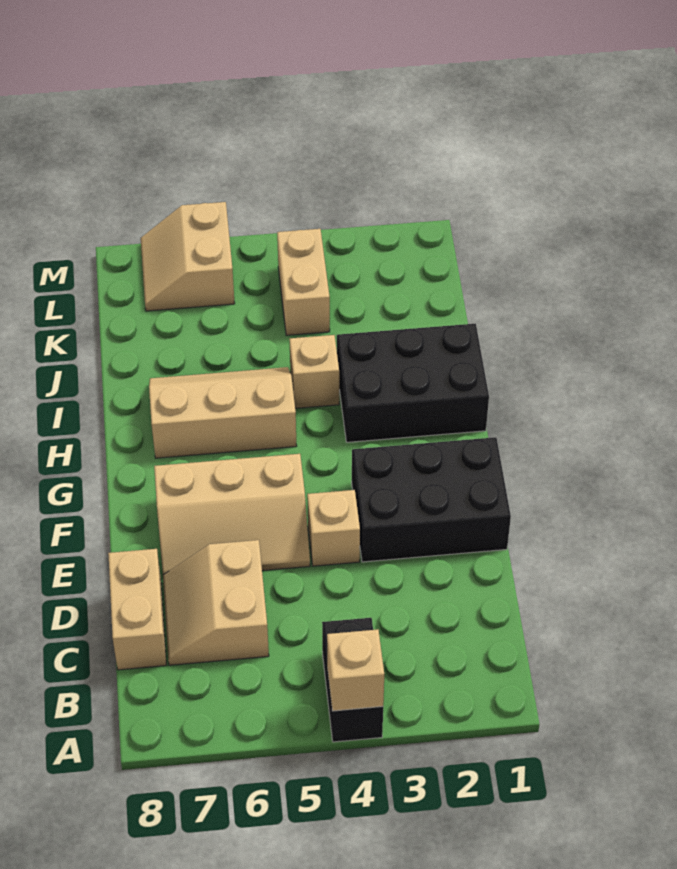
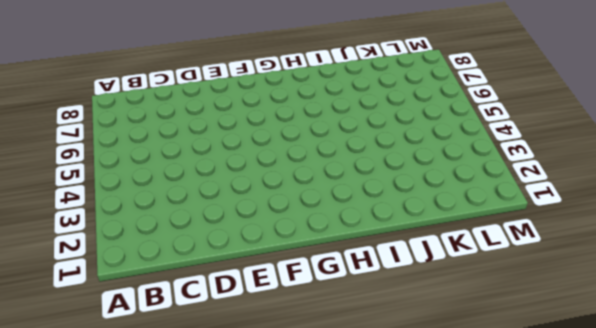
none -> black 1x2 brick [322,618,383,742]
none -> tan 2x2 slope [163,540,269,665]
none -> tan 1x2 brick [108,549,166,670]

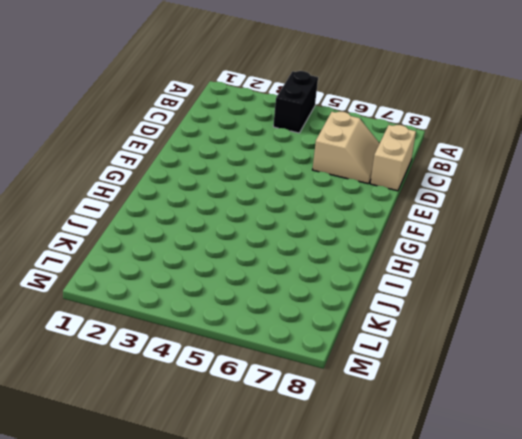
none -> black 2x3 brick [352,437,511,562]
none -> tan 1x1 brick [307,490,360,566]
none -> tan 2x3 slope [154,454,310,575]

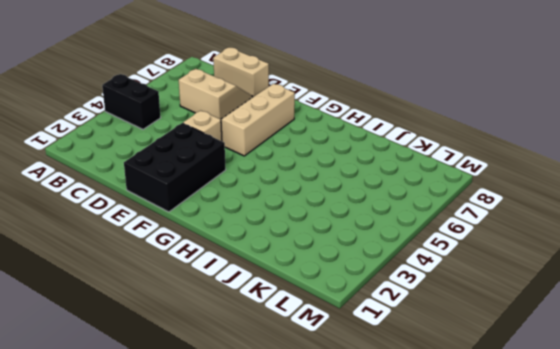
none -> black 2x3 brick [337,324,489,442]
none -> tan 2x3 slope [149,367,297,458]
none -> tan 1x1 brick [290,335,339,408]

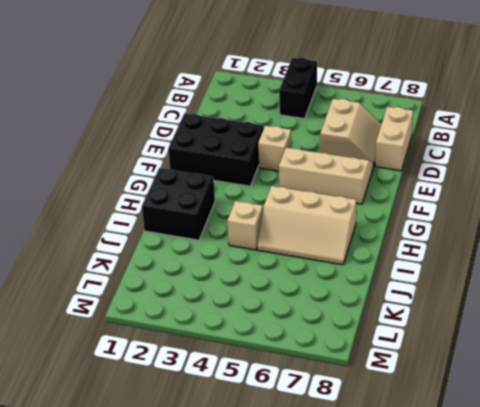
black 2x2 brick [142,168,215,240] -> black 2x3 brick [337,324,489,442]
none -> tan 1x2 brick [277,229,330,335]
none -> tan 2x2 slope [141,202,235,311]
none -> tan 1x1 brick [327,629,384,711]

